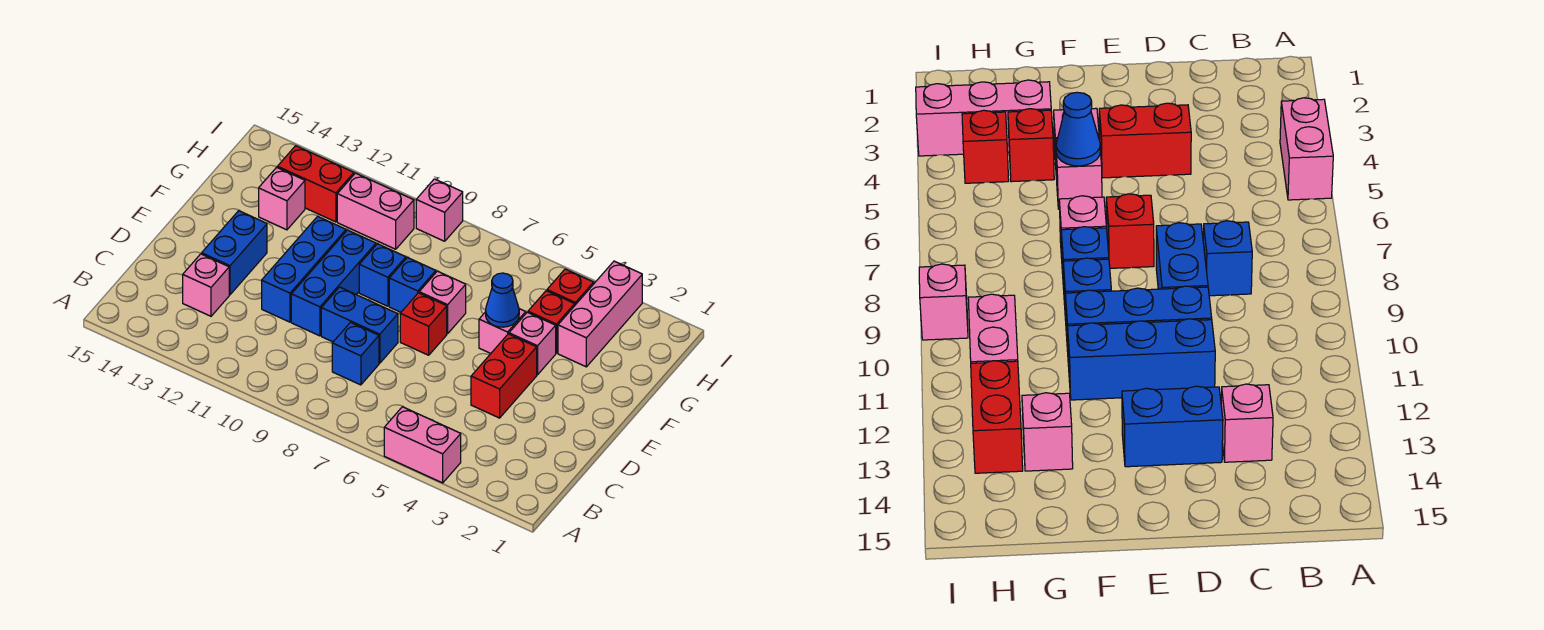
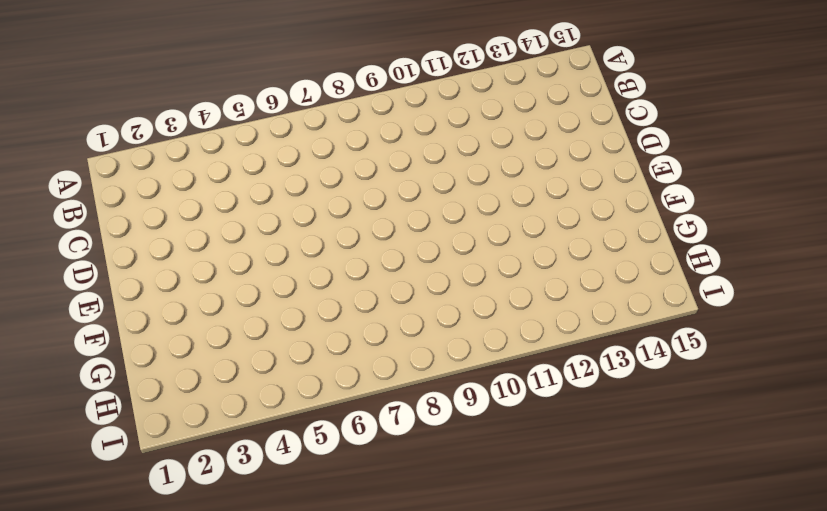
none -> pink 1x2 brick [384,407,461,483]
none -> blue 1x1 brick [332,322,379,385]
none -> pink 1x1 brick [183,254,229,316]

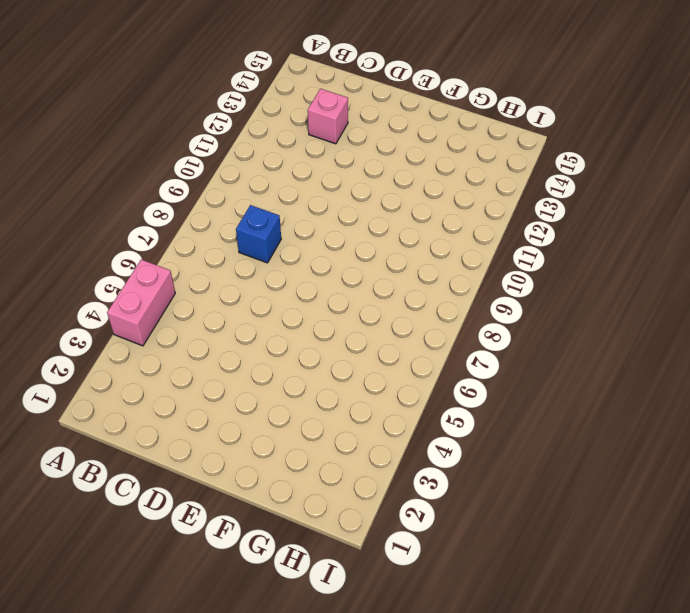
none -> red 1x2 brick [471,334,537,418]
none -> blue 1x2 brick [321,287,398,363]
none -> blue 1x3 brick [291,230,376,336]

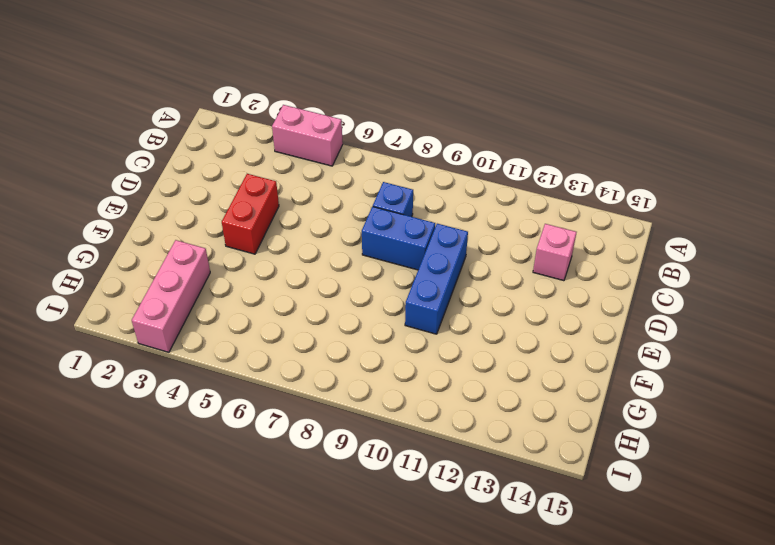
none -> blue 1x3 brick [262,216,346,322]
none -> blue 1x2 brick [202,211,267,295]
none -> red 1x1 brick [400,293,447,355]

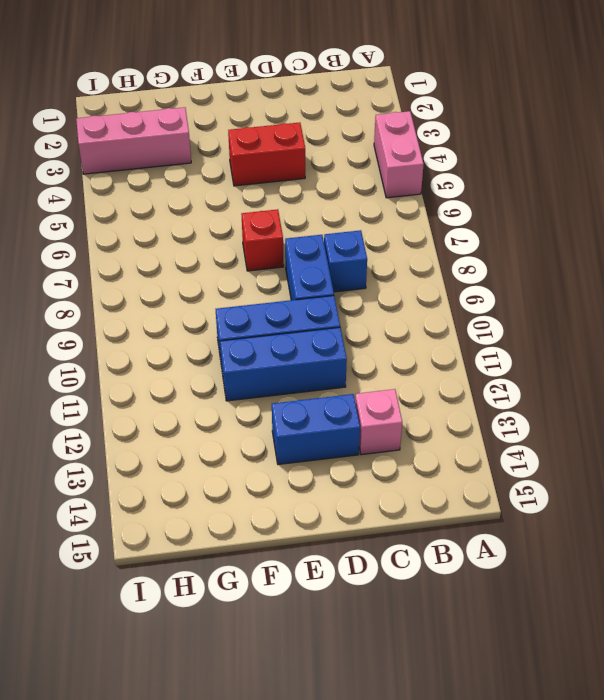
none -> pink 1x1 brick [509,312,556,375]
none -> pink 1x1 brick [479,309,526,353]
none -> pink 1x1 brick [419,271,466,334]

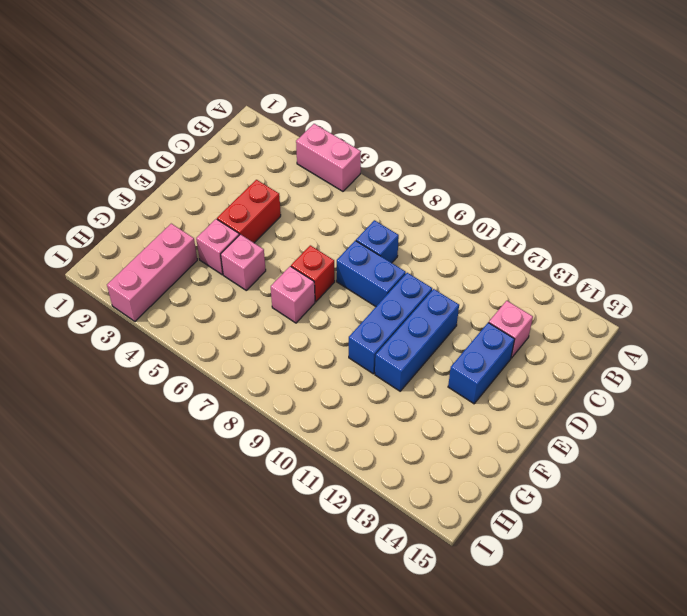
none -> blue 1x1 brick [389,258,436,312]
none -> blue 1x1 brick [359,244,406,306]
none -> red 1x1 brick [528,291,575,353]

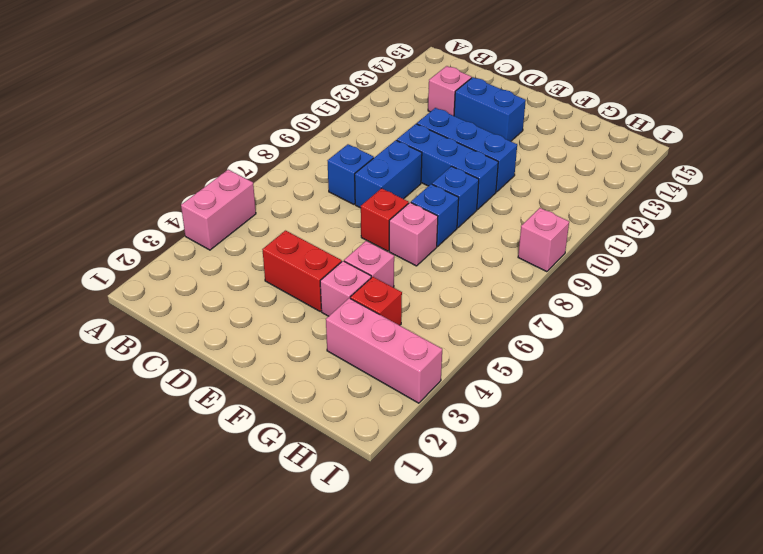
none -> pink 1x1 brick [259,167,305,230]
none -> red 1x1 brick [547,269,594,305]
none -> pink 1x2 brick [337,173,414,249]

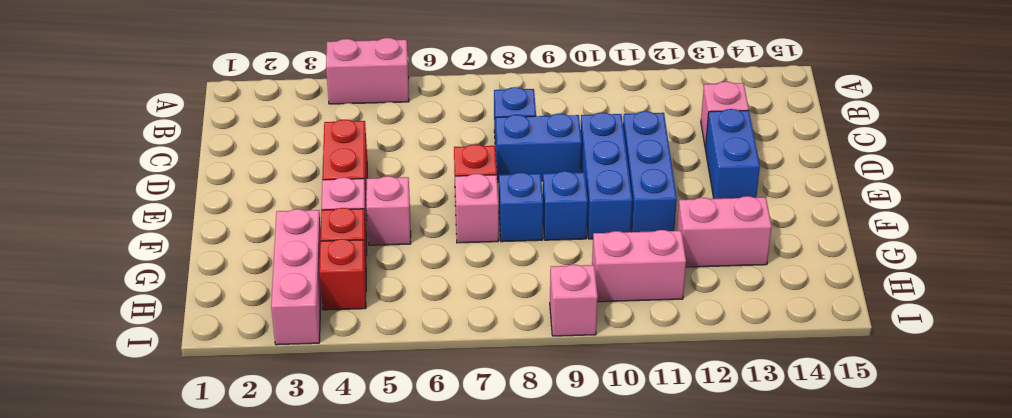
pink 1x2 brick [677,196,772,267] -> pink 1x1 brick [259,167,305,230]
none -> red 1x2 brick [277,146,354,222]
none -> blue 1x1 cone [486,273,519,327]

